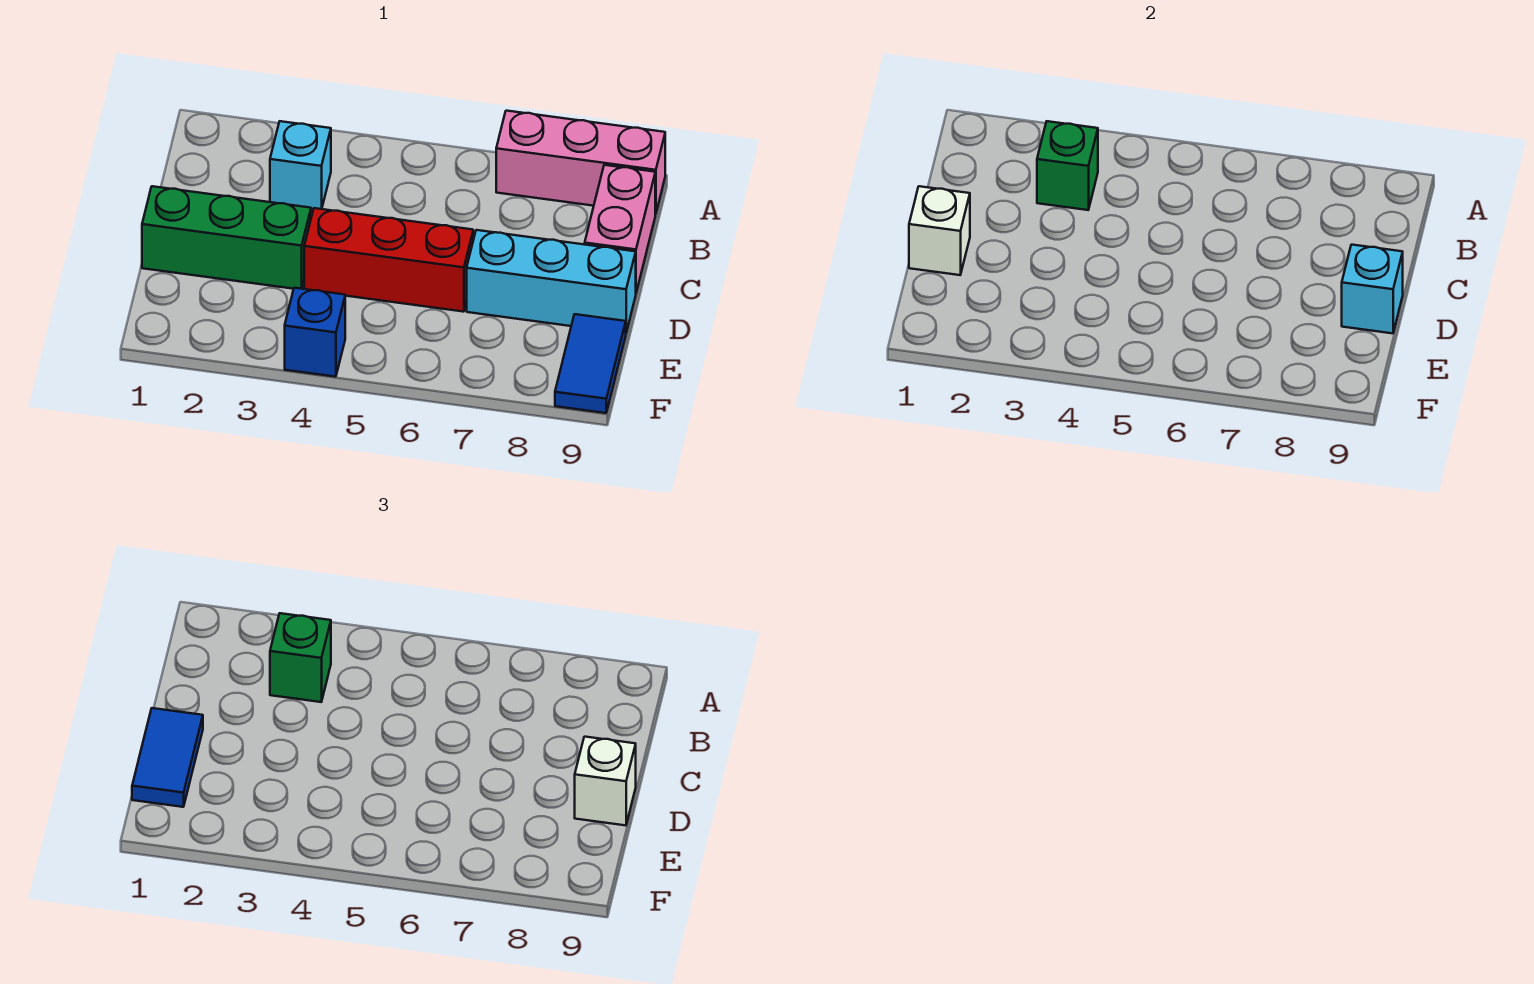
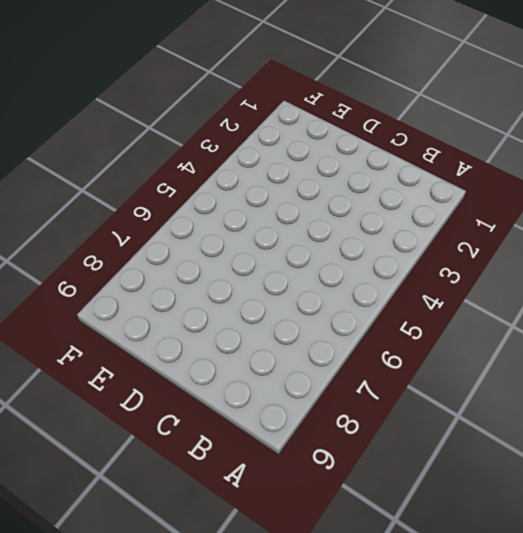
none -> pink 1x3 brick [496,111,665,214]
none -> cyan 1x1 brick [270,121,331,209]
none -> pink 1x2 brick [585,165,655,292]

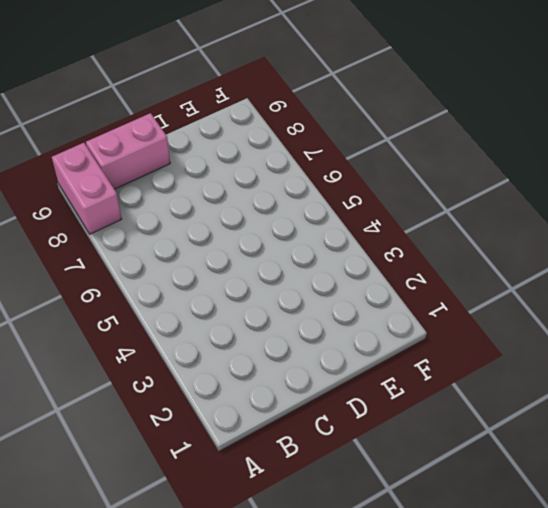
pink 1x2 brick [52,143,122,234] -> pink 1x3 brick [496,111,665,214]
none -> cyan 1x1 brick [270,121,331,209]
none -> green 1x3 brick [142,186,311,289]
none -> red 1x3 brick [304,208,473,312]

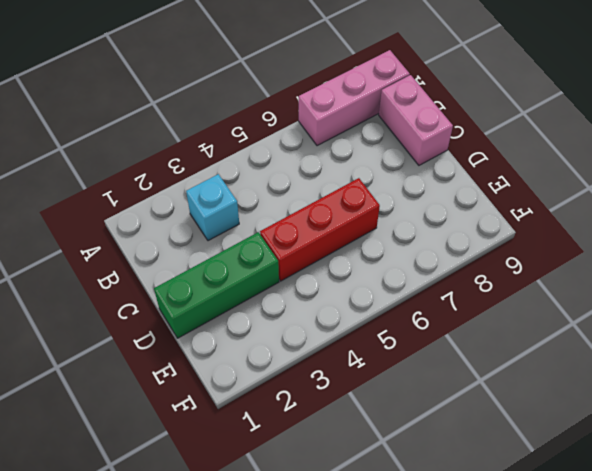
none -> cyan 1x3 brick [467,230,636,332]
none -> blue 1x2 tile [555,314,626,413]
none -> blue 1x1 brick [285,288,345,377]

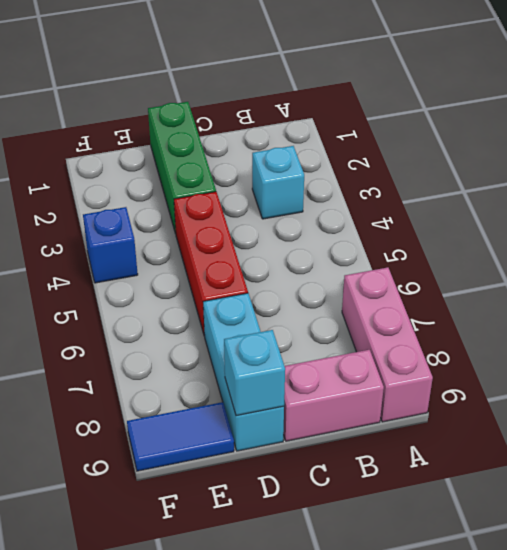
none -> green 1x1 brick [1037,121,1098,210]
none -> white 1x1 brick [909,186,970,275]
none -> green 1x1 brick [270,613,331,702]

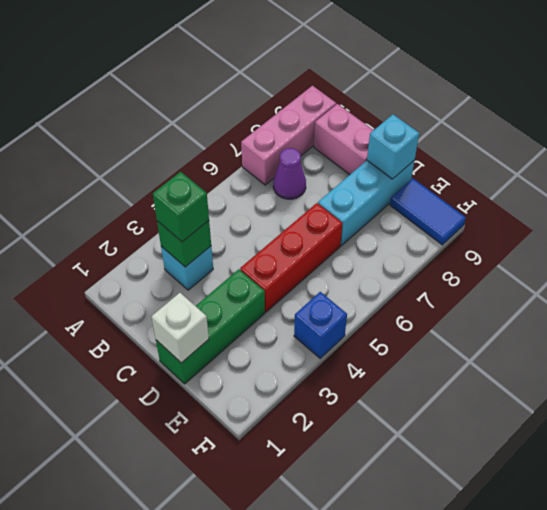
purple 1x1 cone [273,148,306,199] -> none
none -> blue 1x2 tile [132,708,203,807]
none -> white 1x1 brick [575,737,636,825]

